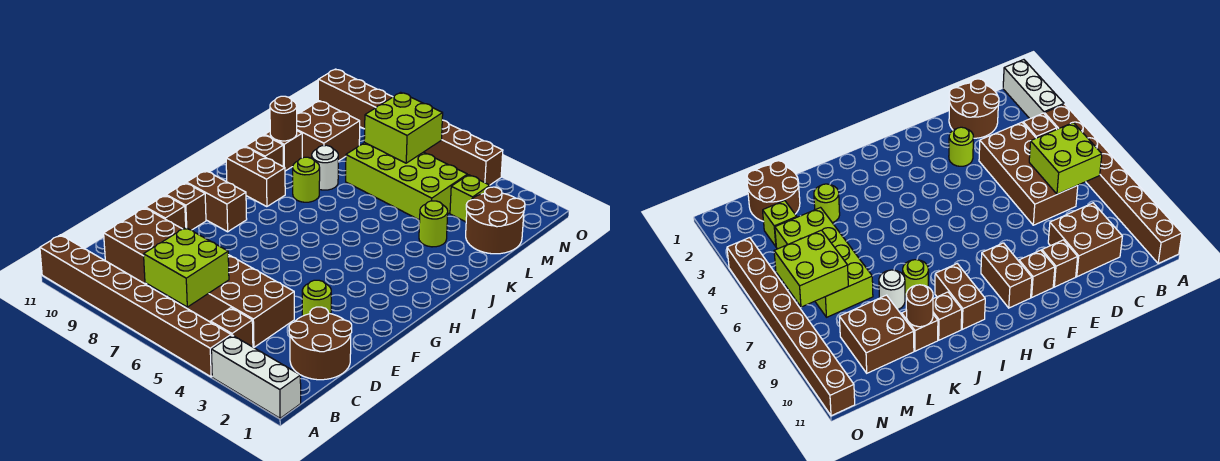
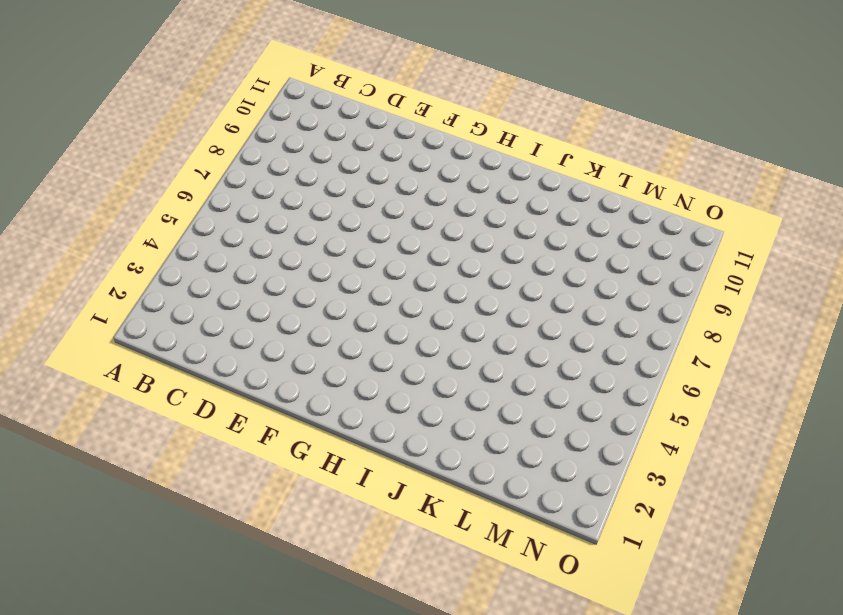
none -> white 1x3 brick [211,335,301,418]
none -> brown 1x8 brick [40,235,231,377]
none -> brown 1x1 brick [211,308,253,347]

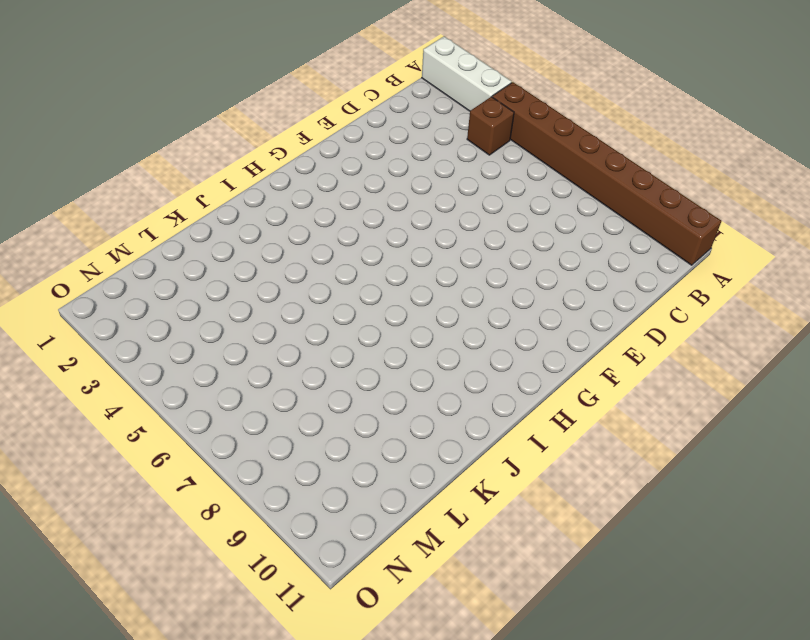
none -> brown 2x2 round brick [289,307,352,380]
none -> brown 2x4 brick [168,255,294,348]
none -> brown 2x2 brick [104,208,182,284]

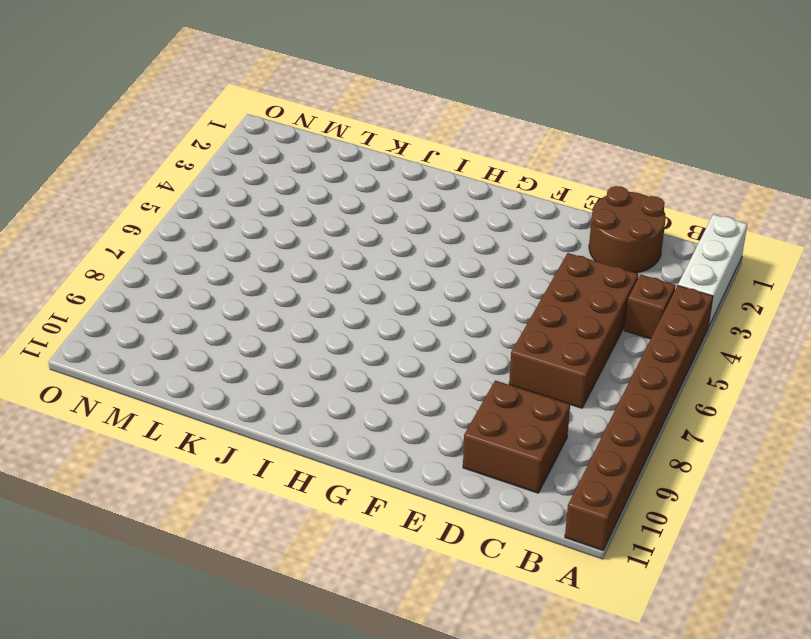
none -> lime 1x1 round brick [302,280,331,316]
none -> brown 1x1 brick [146,195,186,229]
none -> brown 1x1 brick [166,183,206,230]

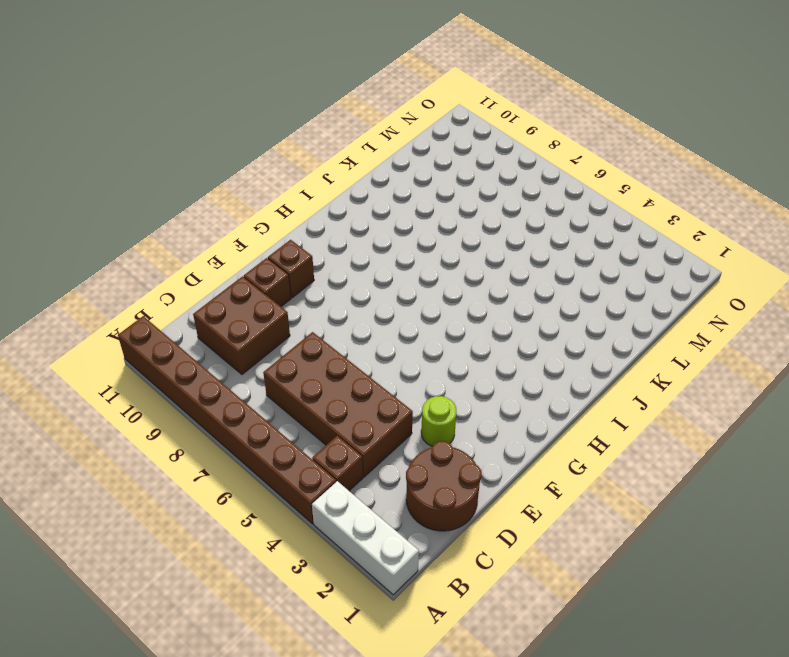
none -> brown 1x2 brick [187,171,247,232]
none -> brown 1x2 brick [226,147,285,207]
none -> lime 1x1 round brick [293,157,320,202]

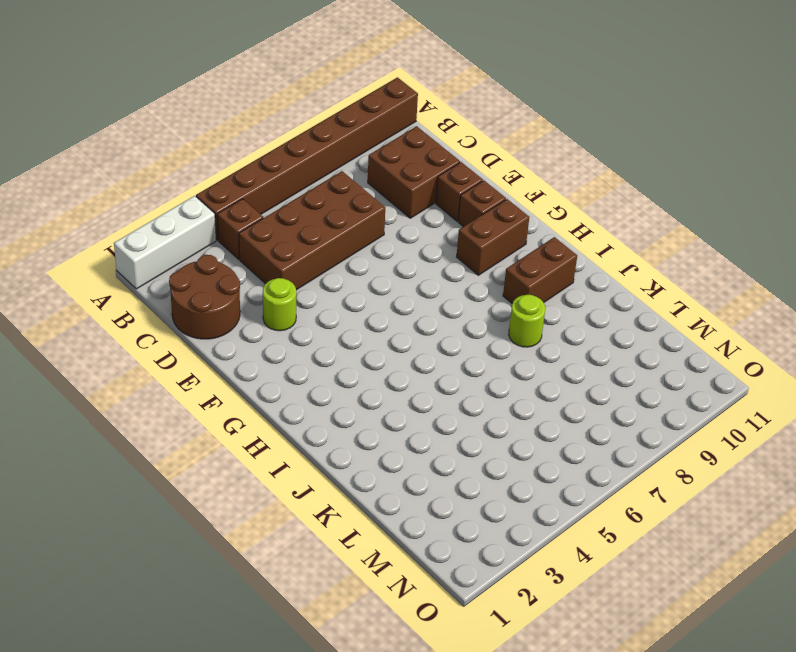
none -> brown 1x1 brick [246,135,284,167]
none -> lime 1x1 round brick [419,201,448,247]
none -> white 1x1 round brick [312,145,338,190]

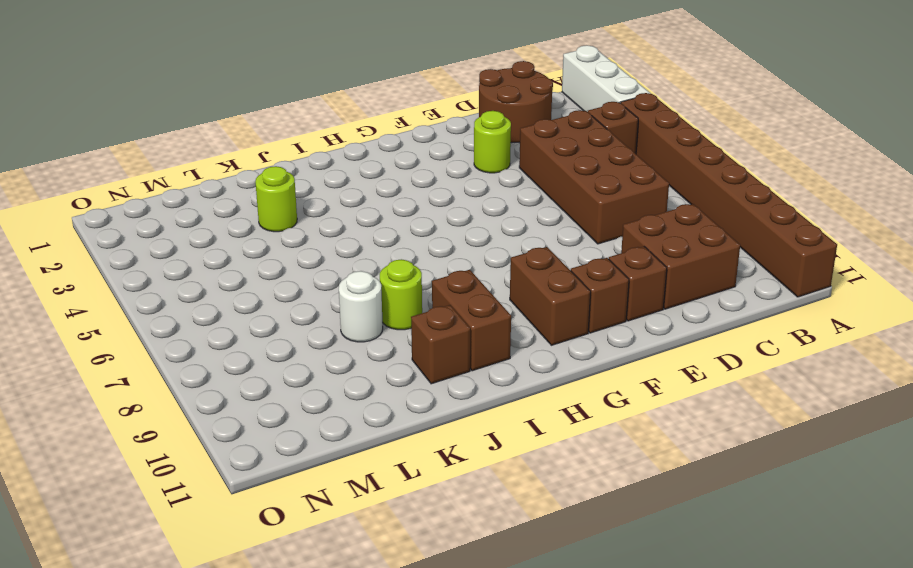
none -> brown 1x1 brick [265,131,302,171]
none -> brown 2x2 round brick [466,187,525,254]
none -> lime 2x4 brick [346,143,467,220]

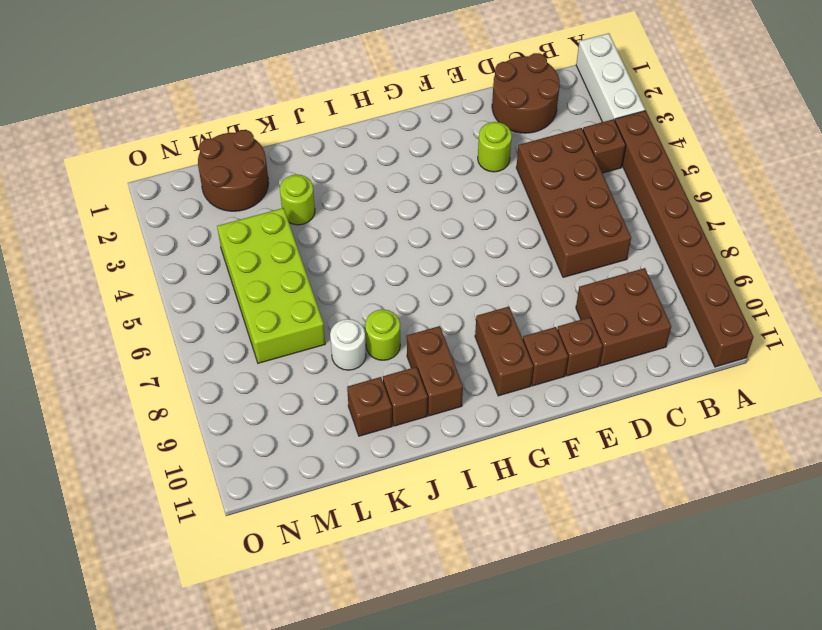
none -> brown 2x2 brick [297,101,360,161]
none -> lime 1x1 brick [450,175,490,222]
none -> brown 1x8 brick [318,69,503,185]

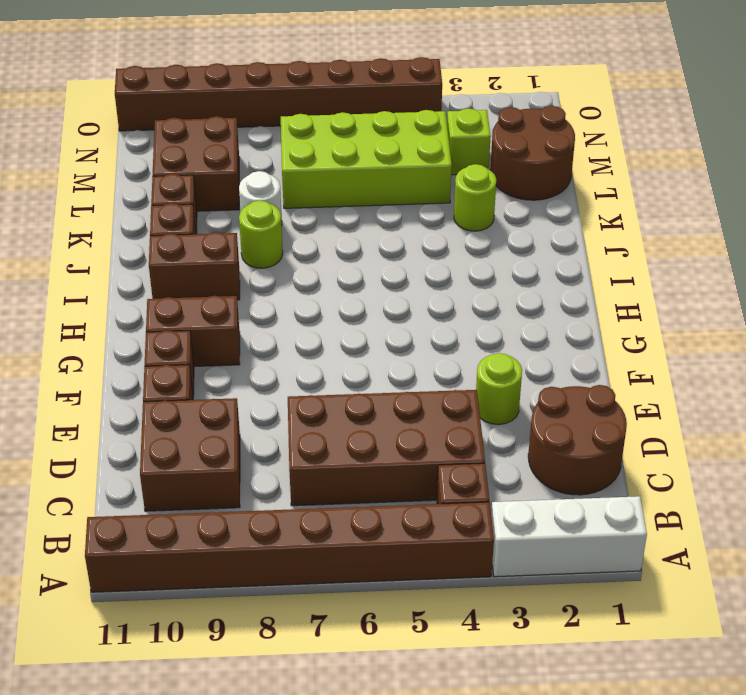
none -> lime 2x2 brick [144,227,229,307]
none -> brown 1x1 round brick [270,96,297,141]
none -> lime 2x2 brick [364,92,443,163]

